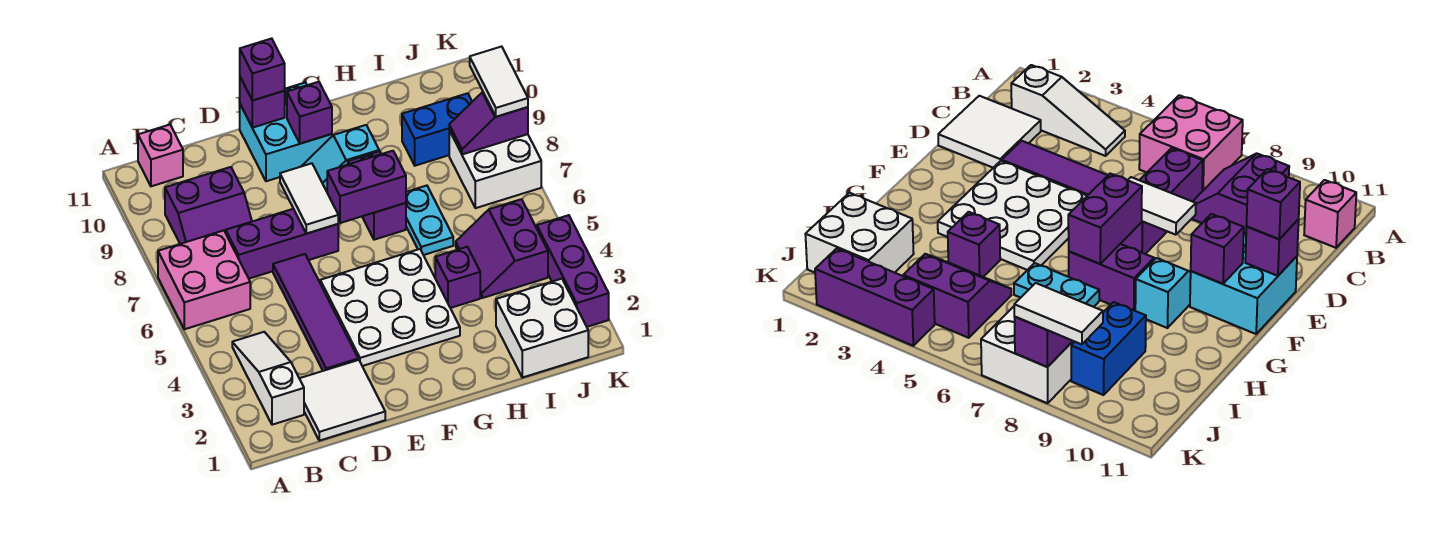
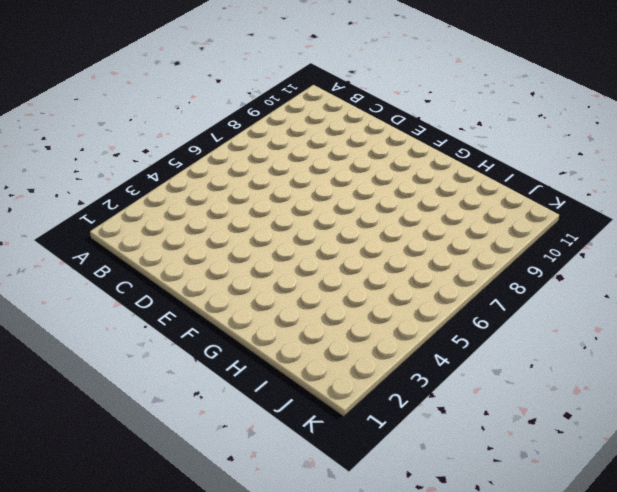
none -> pink 2x2 brick [158,230,250,329]
none -> white 1x3 slope [232,332,304,425]
none -> purple 2x2 slope [165,167,252,244]

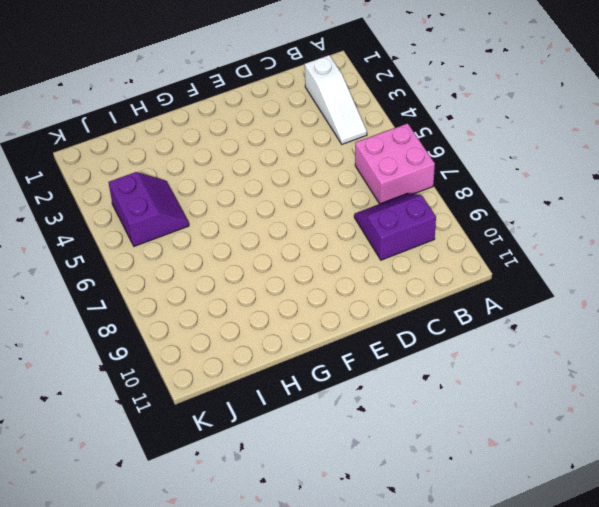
none -> pink 1x1 brick [138,125,183,186]
none -> white 2x2 tile [299,360,385,441]
none -> purple 1x3 brick [226,209,338,279]

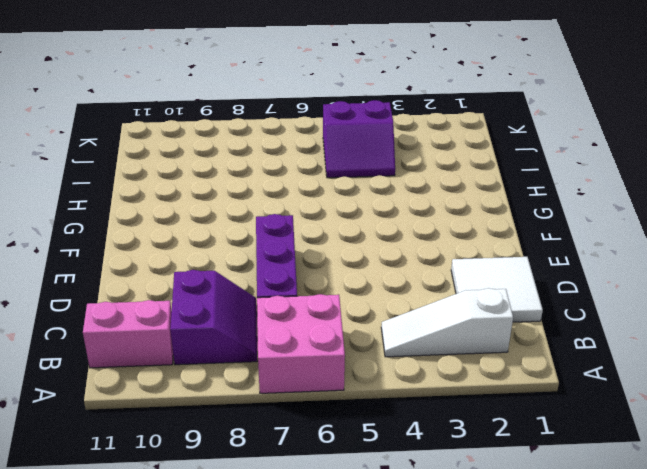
pink 1x2 brick [83,300,173,368] -> pink 1x1 brick [138,125,183,186]
none -> purple 1x4 tile [273,254,358,371]
none -> white 3x3 plate [320,249,460,366]
none -> cyan 2x2 brick [240,82,332,181]

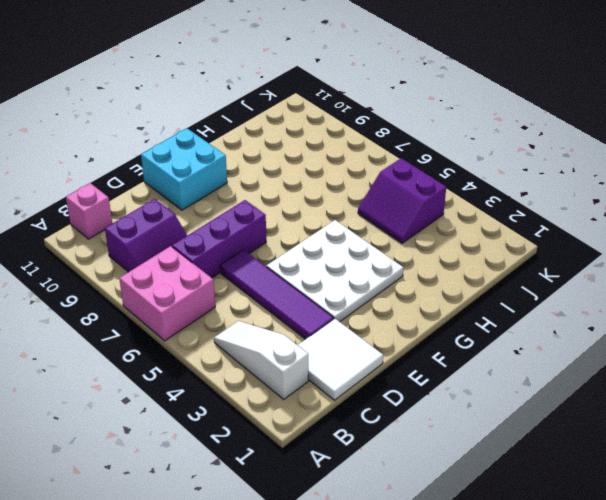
none -> cyan 1x2 slope [301,125,379,191]
none -> purple 1x2 brick [348,151,406,240]
none -> purple 1x1 brick [435,247,480,308]

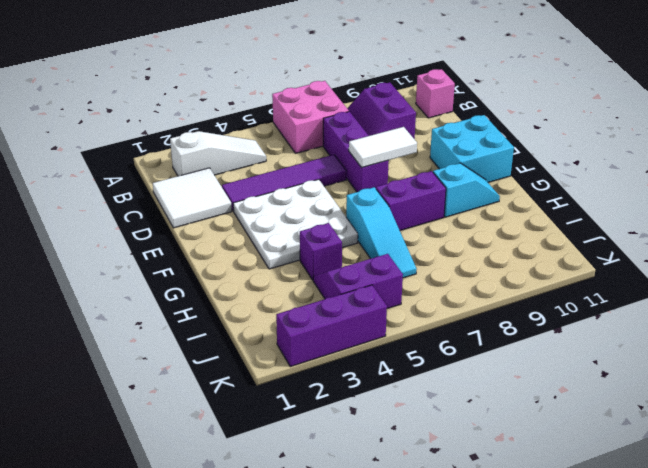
cyan 1x3 slope [346,187,417,278] -> cyan 1x2 plate [406,186,453,255]
cyan 1x2 slope [433,163,500,217] -> cyan 1x2 slope turned to [301,125,379,191]
none -> white 2x2 brick [496,279,588,378]
none -> blue 1x2 brick [402,93,472,166]
none -> white 2x2 brick [449,131,541,208]

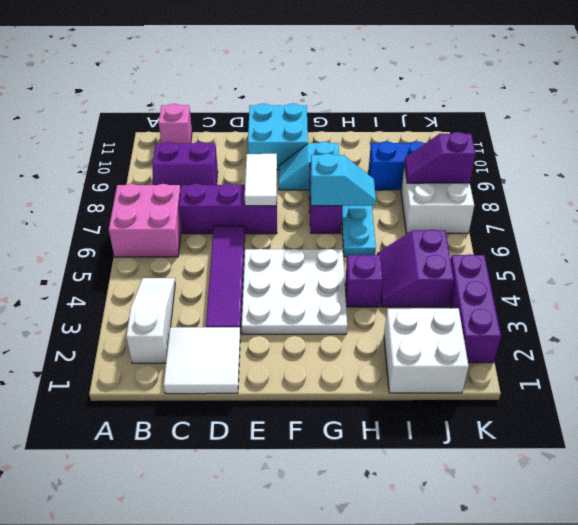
cyan 1x2 slope [310,153,376,206] -> purple 1x2 brick [327,151,406,223]
none -> purple 1x1 brick [240,77,285,128]
none -> purple 1x1 brick [287,82,332,144]
none -> purple 1x1 brick [240,38,285,101]

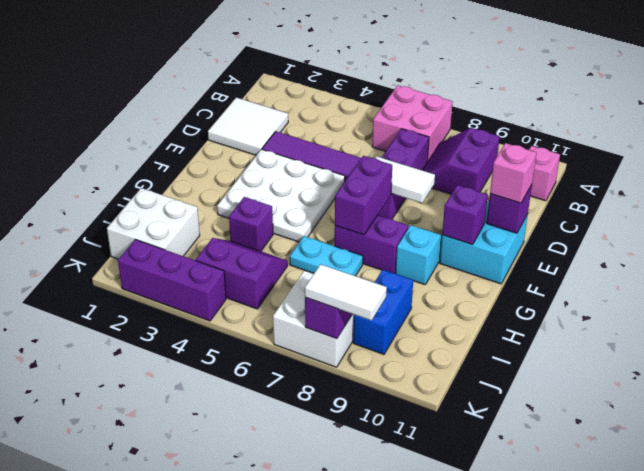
pink 1x1 brick [490,143,537,203] -> purple 1x1 brick [240,38,285,101]
none -> white 1x3 slope [232,332,304,425]

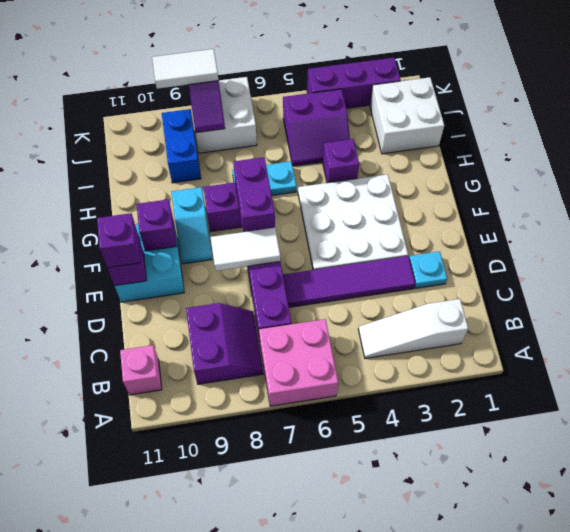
cyan 1x1 plate [409,251,447,288] -> white 2x2 tile [299,360,385,441]

